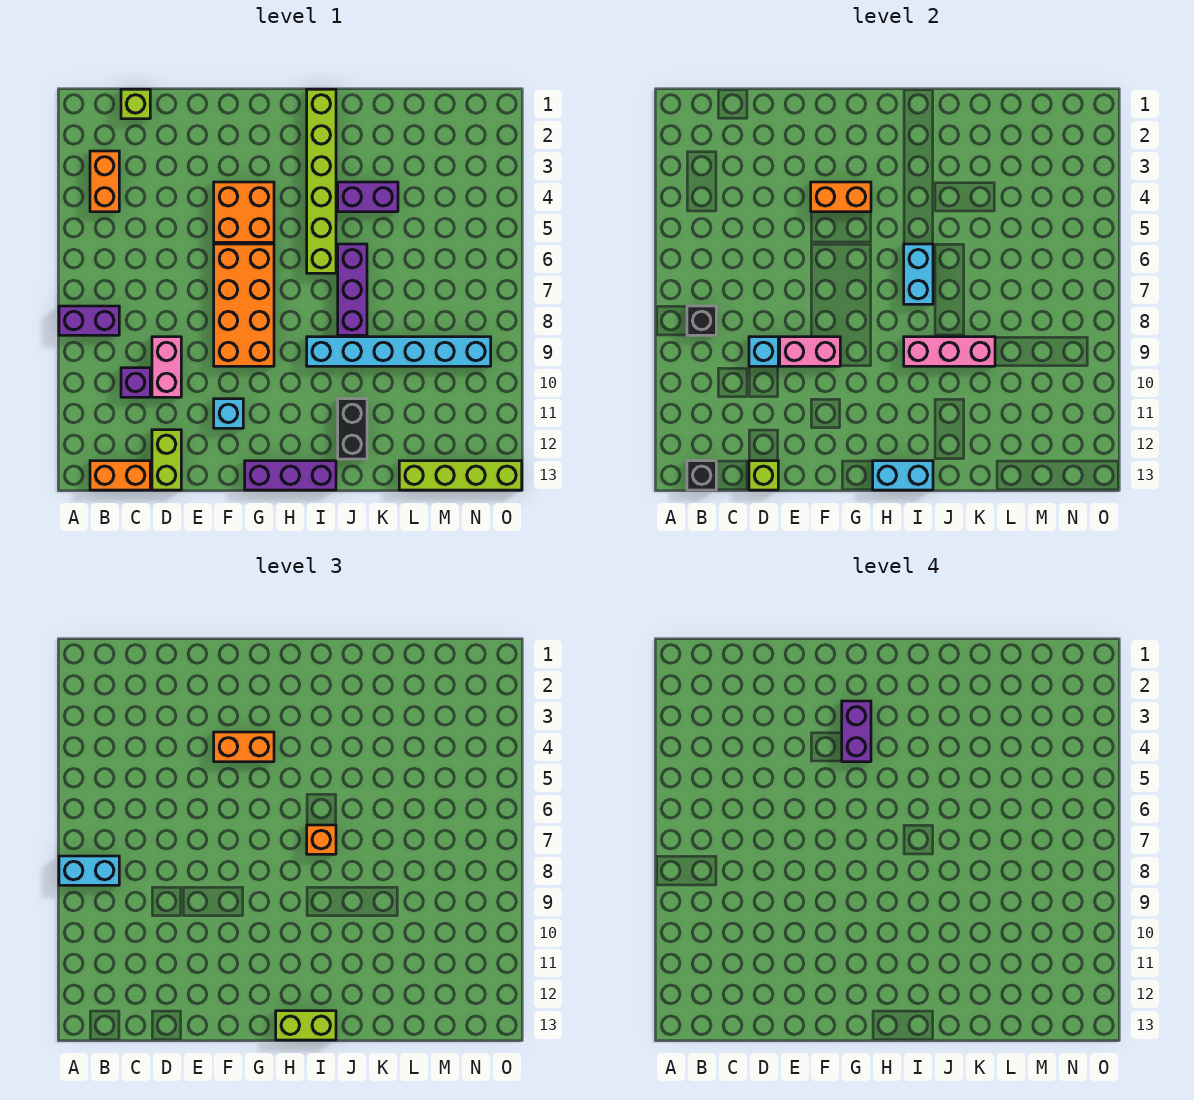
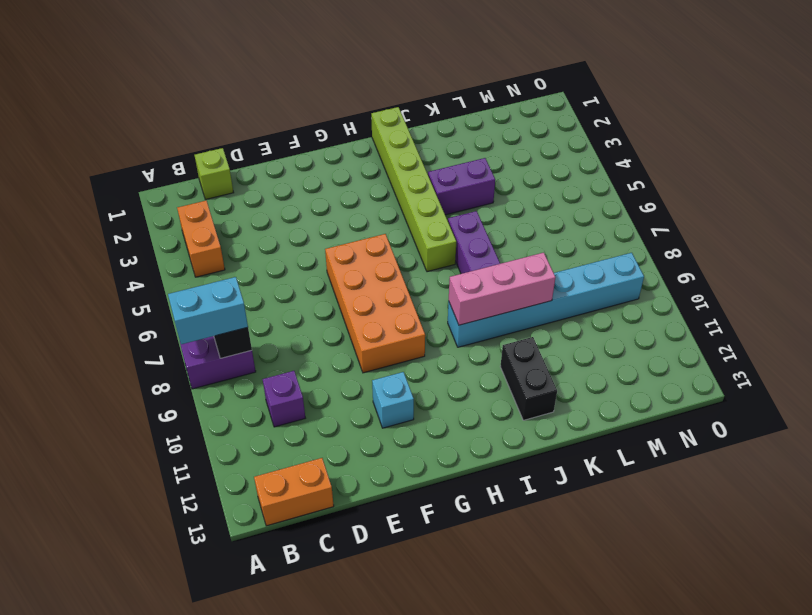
none -> pink 1x2 brick [152,337,181,397]
none -> lime 1x2 brick [152,430,181,490]
none -> orange 2x2 brick [214,182,274,242]
none -> purple 1x3 brick [245,461,336,490]

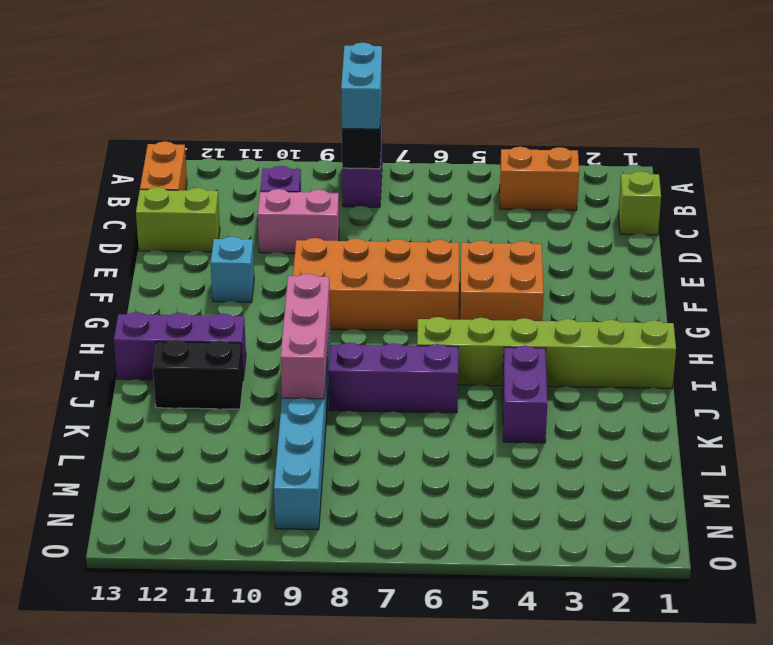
purple 1x3 brick [114,312,246,380] -> purple 1x3 brick turned to [245,461,336,490]
none -> lime 1x4 brick [399,461,522,490]
none -> black 1x1 brick [687,461,716,490]
none -> cyan 1x1 brick [749,337,778,366]
none -> lime 1x1 brick [749,461,778,490]

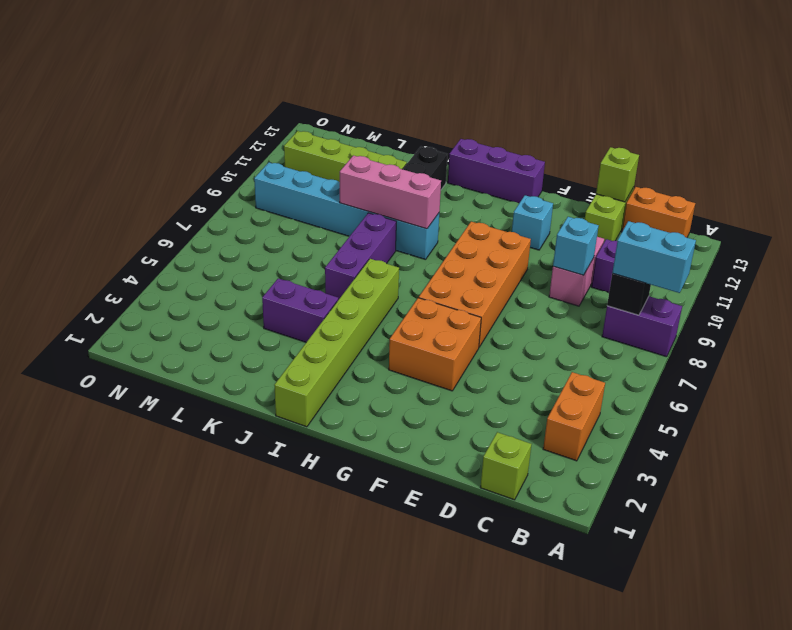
lime 1x4 brick [284,131,407,182] -> lime 1x4 brick moved to [399,461,522,490]
none -> black 1x1 brick [687,461,716,490]
none -> pink 1x2 brick [780,337,840,366]
none -> orange 1x2 brick [811,182,871,212]
none -> cyan 1x2 brick [873,461,933,490]

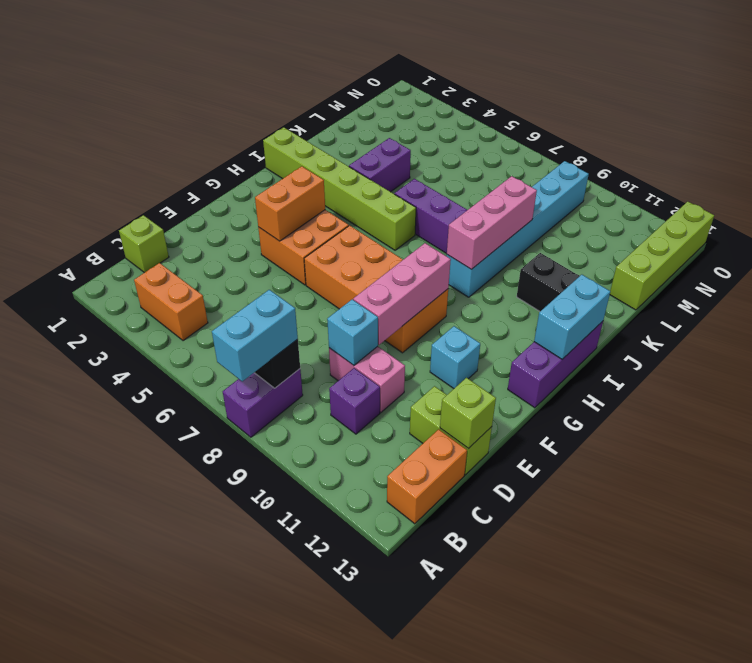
pink 1x3 brick [353,243,451,345] -> pink 1x2 brick [780,337,840,366]
none -> black 1x1 brick [687,461,716,490]
none -> cyan 1x2 brick [904,244,933,304]
none -> orange 1x2 brick [214,732,274,762]
none -> lime 1x2 brick [276,1011,336,1040]

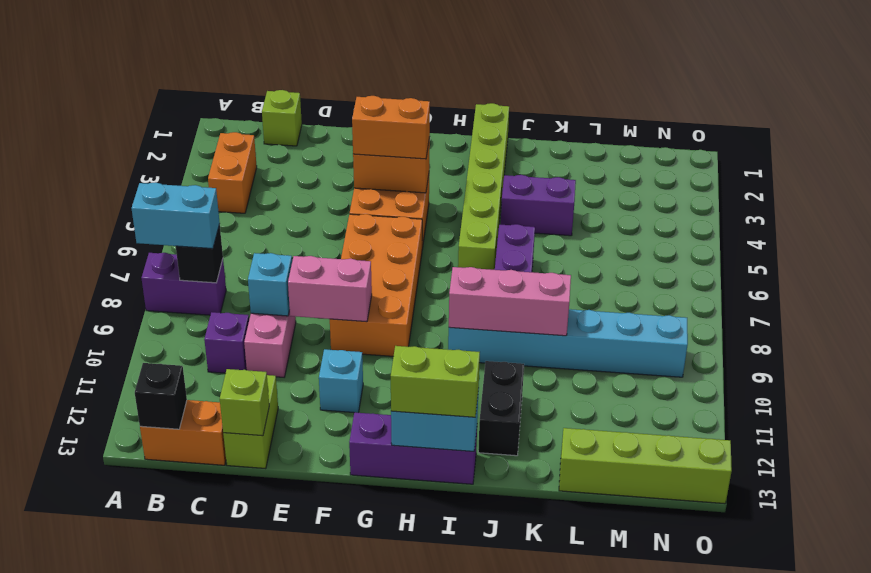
none -> cyan 1x2 brick [904,244,933,304]
none -> orange 1x1 brick [307,825,336,854]
none -> purple 1x2 brick [842,701,871,762]

